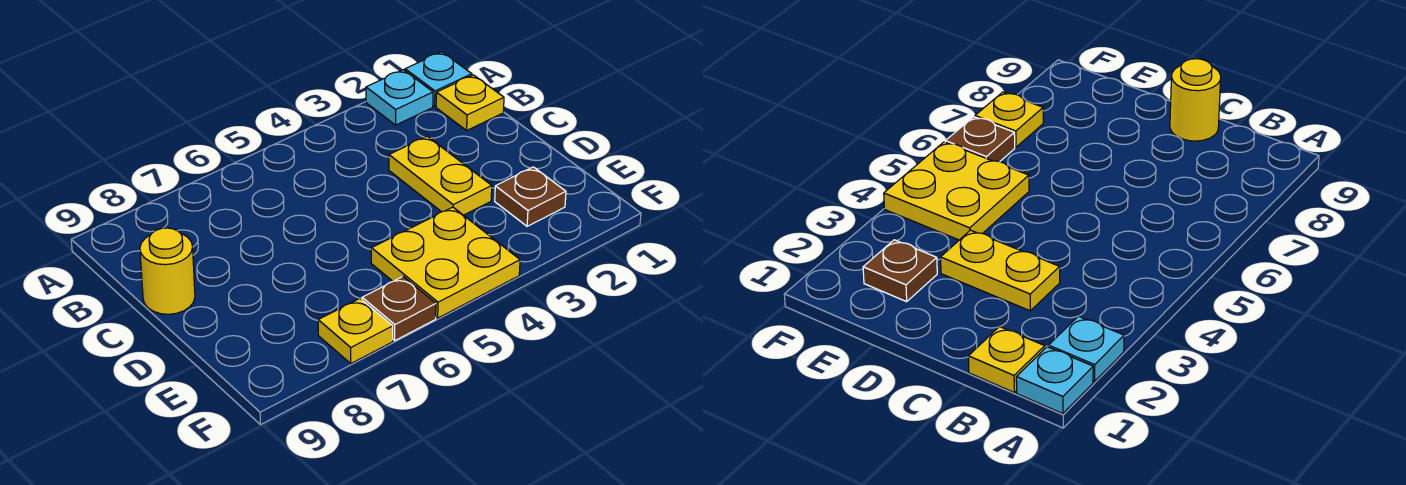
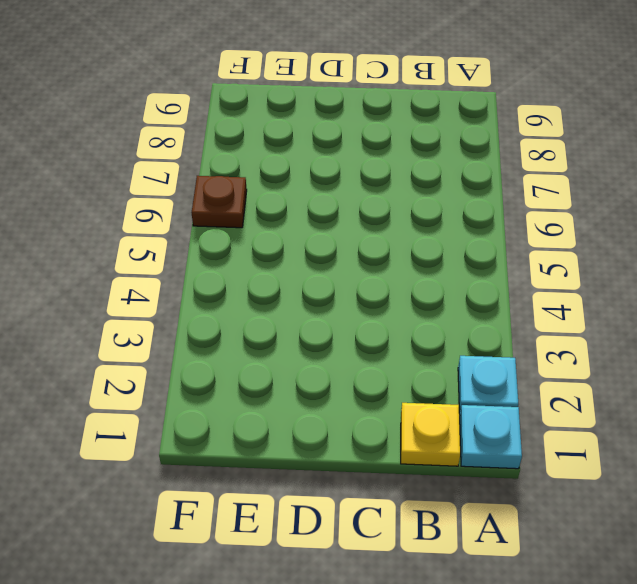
none -> yellow 1x2 plate [389,136,492,215]
none -> yellow 1x1 round brick [140,228,195,314]

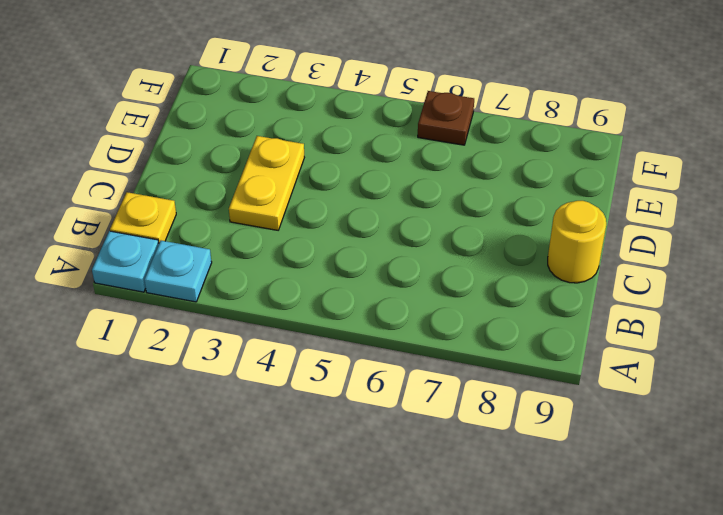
none -> brown 1x1 plate [495,167,566,226]
none -> yellow 2x2 plate [371,207,520,318]

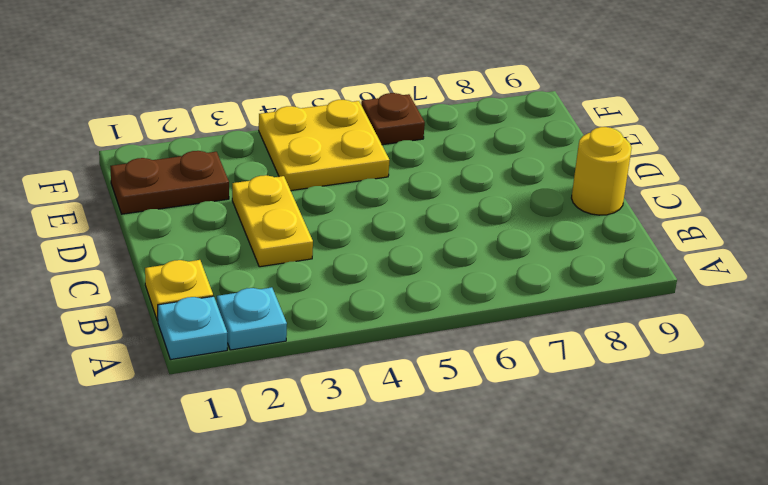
brown 1x2 plate [110,151,229,214] -> brown 1x1 plate [495,167,566,226]
none -> yellow 1x1 plate [318,299,393,363]

